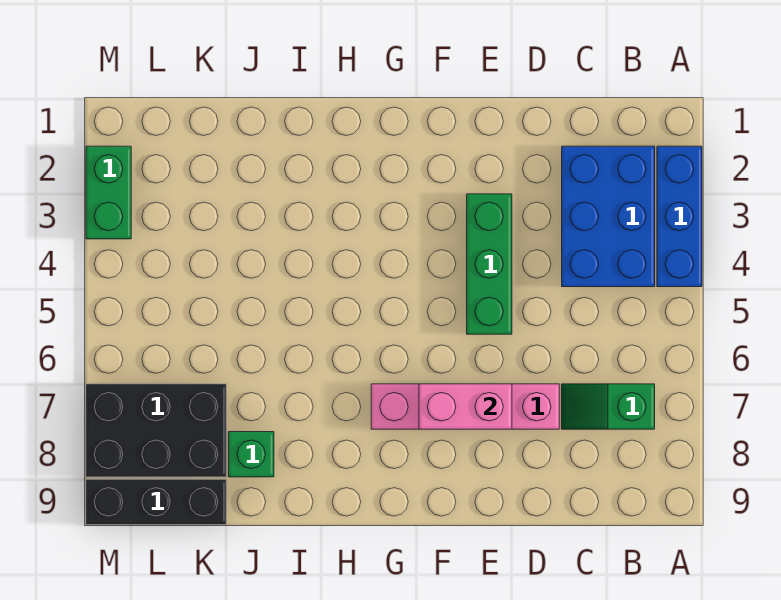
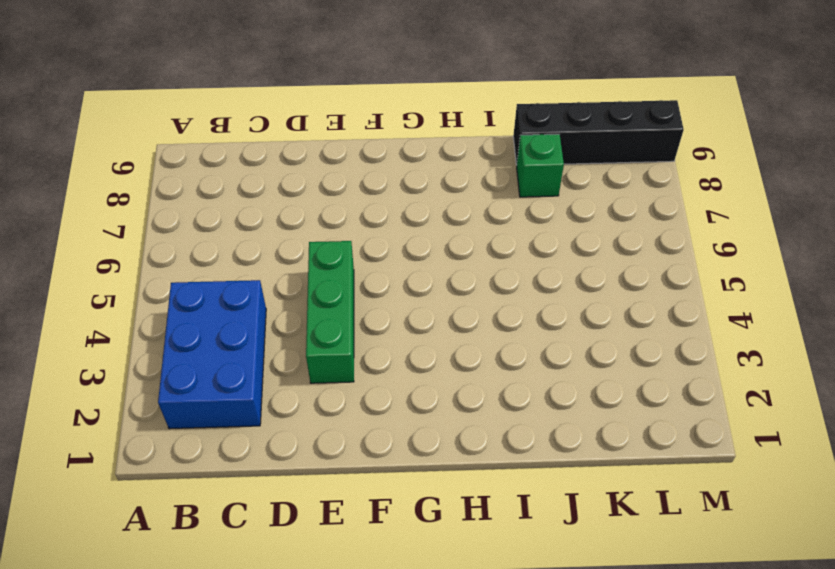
black 1x4 brick [513,100,684,165] -> black 1x3 brick [86,479,226,525]
none -> blue 1x3 brick [657,146,702,287]
none -> green 1x2 slope [562,384,655,429]

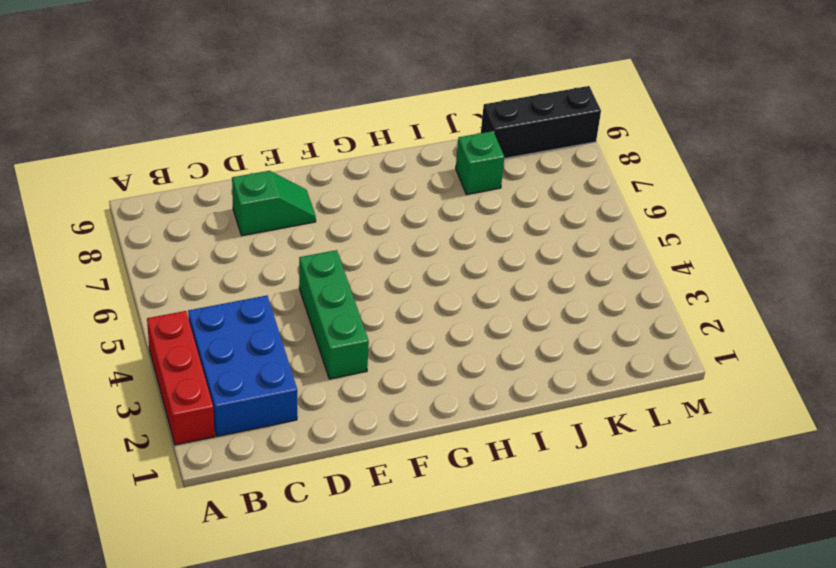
red 1x3 brick [147,311,215,445] -> blue 1x3 brick [657,146,702,287]
green 1x2 slope [232,171,316,236] -> green 1x2 slope moved to [562,384,655,429]
none -> pink 1x4 brick [371,384,559,429]
none -> black 2x3 brick [86,384,226,477]

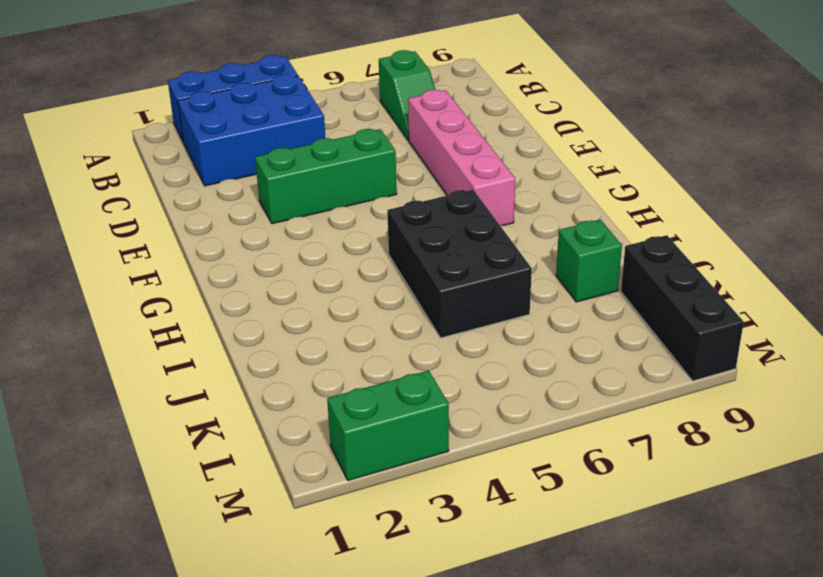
black 2x3 brick [387,190,532,338] -> black 2x3 brick moved to [86,384,226,477]
none -> pink 1x2 brick [419,384,512,429]

